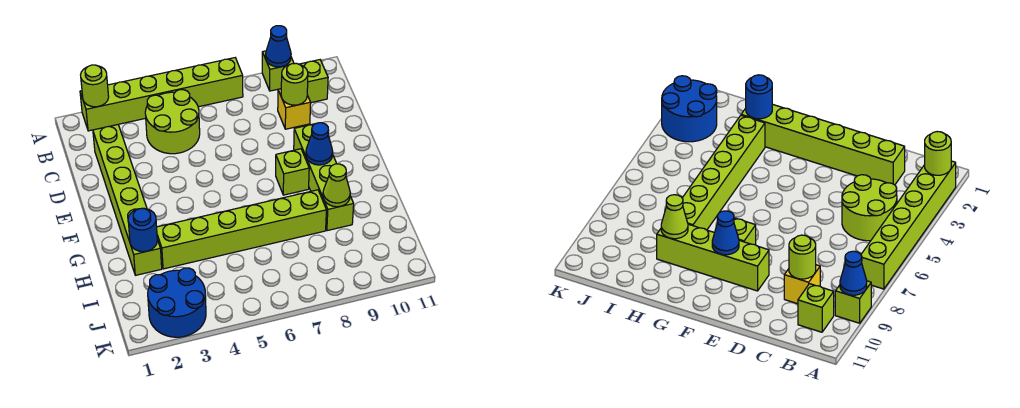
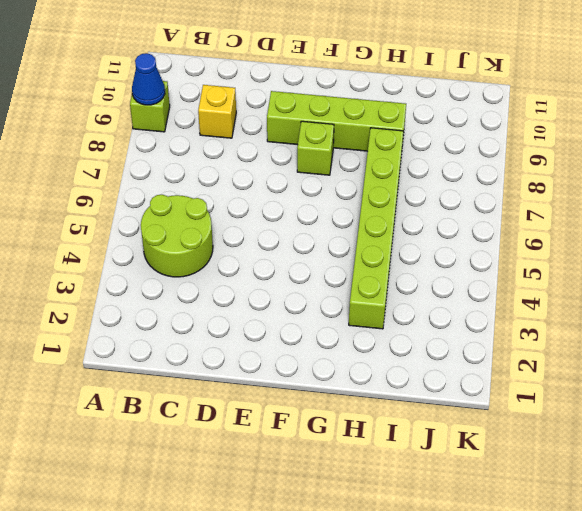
none -> lime 1x6 brick [80,58,243,131]
none -> lime 1x1 brick [299,60,328,103]
none -> lime 1x6 brick [93,125,162,275]

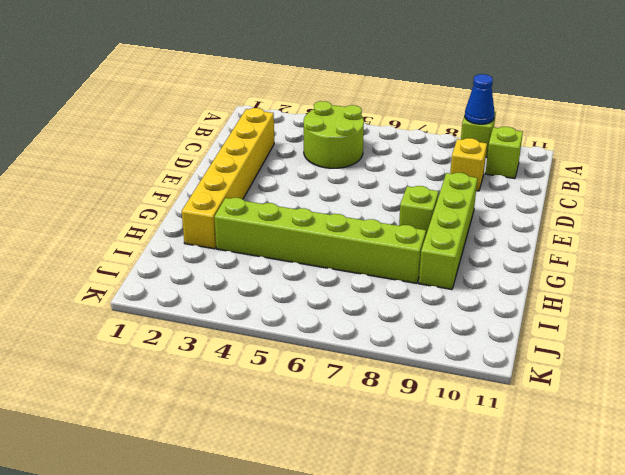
yellow 1x6 brick [182,108,274,249] -> lime 1x6 brick [93,125,162,275]
none -> lime 1x6 brick [80,58,243,131]
none -> blue 2x2 round brick [148,268,206,337]
none -> lime 1x1 round brick [81,65,109,107]

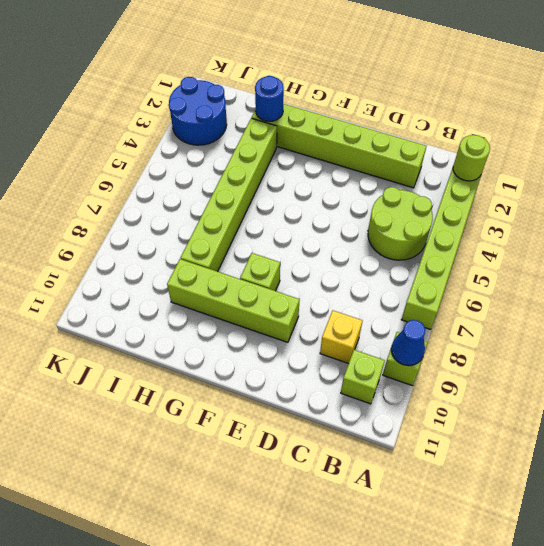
none -> lime 1x1 round brick [281,63,308,105]
none -> blue 1x1 cone [306,123,333,165]
none -> lime 1x1 cone [323,164,350,207]

